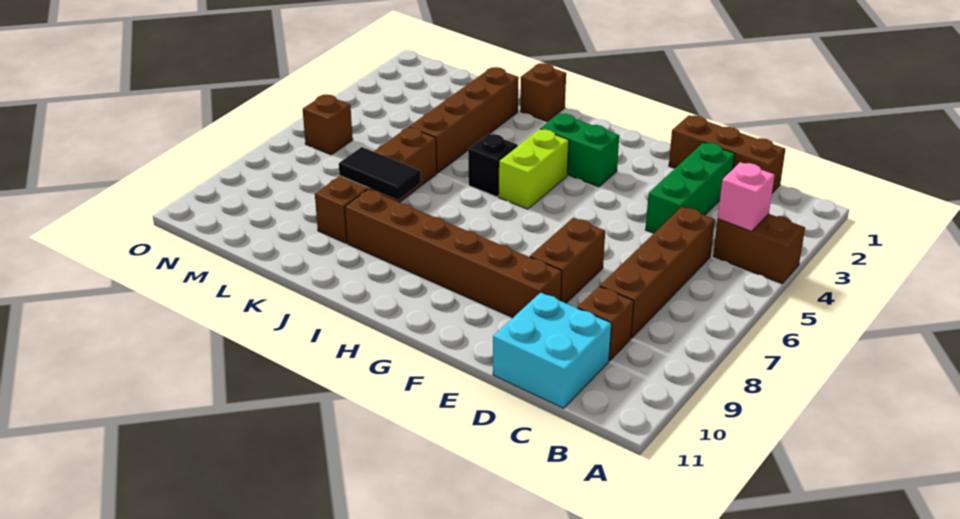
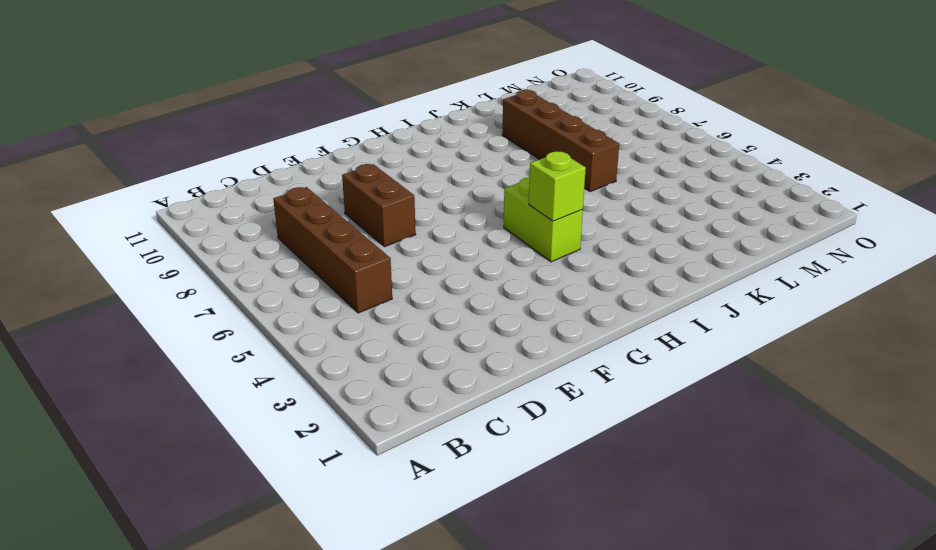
lime 1x1 brick [529,151,586,221] -> none
none -> brown 1x2 brick [713,214,805,284]
none -> brown 1x3 brick [669,115,785,193]
none -> brown 1x1 brick [578,286,634,361]

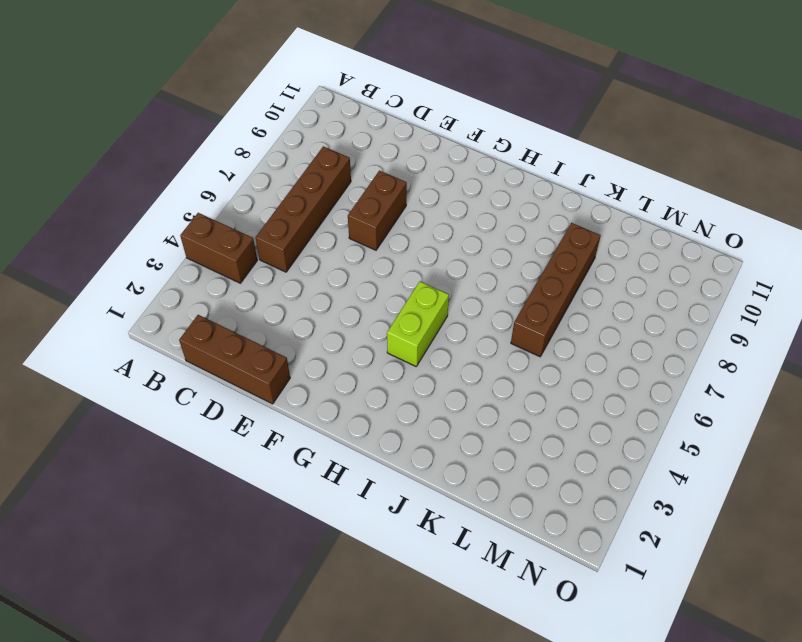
none -> brown 1x1 brick [578,286,634,361]
none -> cyan 2x2 brick [493,293,611,408]
none -> green 1x3 brick [645,142,735,233]

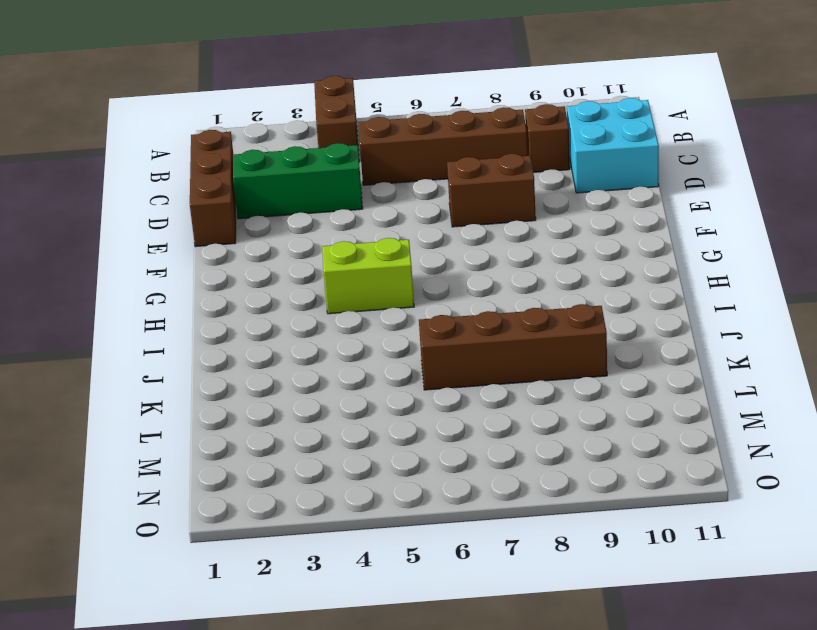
none -> brown 1x6 brick [345,189,562,318]
none -> green 1x2 brick [540,113,619,187]
none -> black 1x1 brick [468,134,517,197]

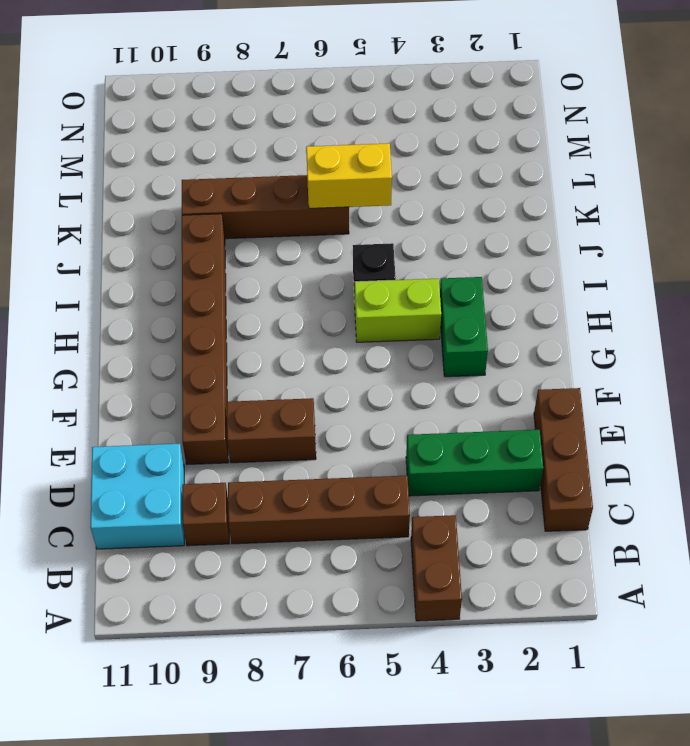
yellow 1x2 brick [306,143,392,208] -> none
none -> brown 1x1 brick [520,63,566,121]
none -> brown 1x4 brick [409,67,519,173]
none -> brown 1x1 brick [303,95,353,155]

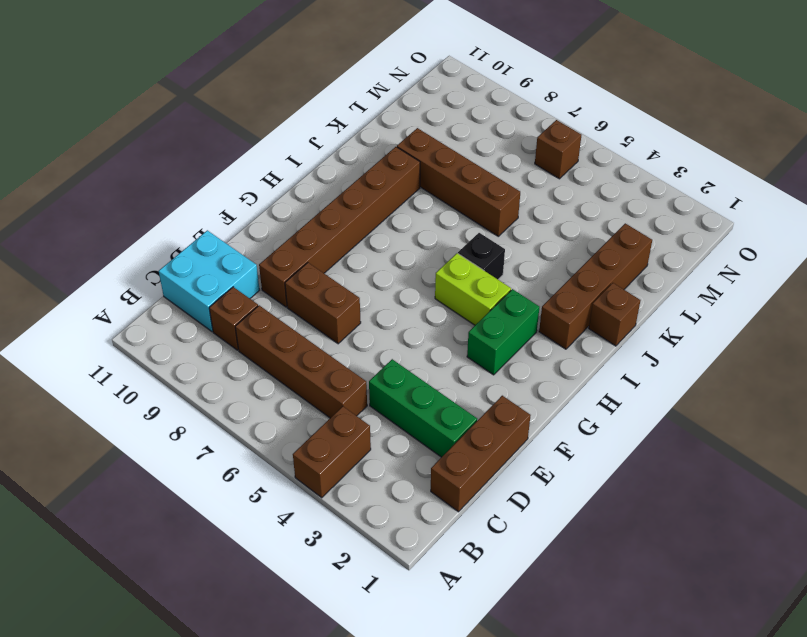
brown 1x4 brick [539,223,652,349] -> brown 1x4 brick turned to [409,67,519,173]
none -> pink 1x1 brick [718,162,774,231]
none -> black 1x2 tile [339,147,421,200]

